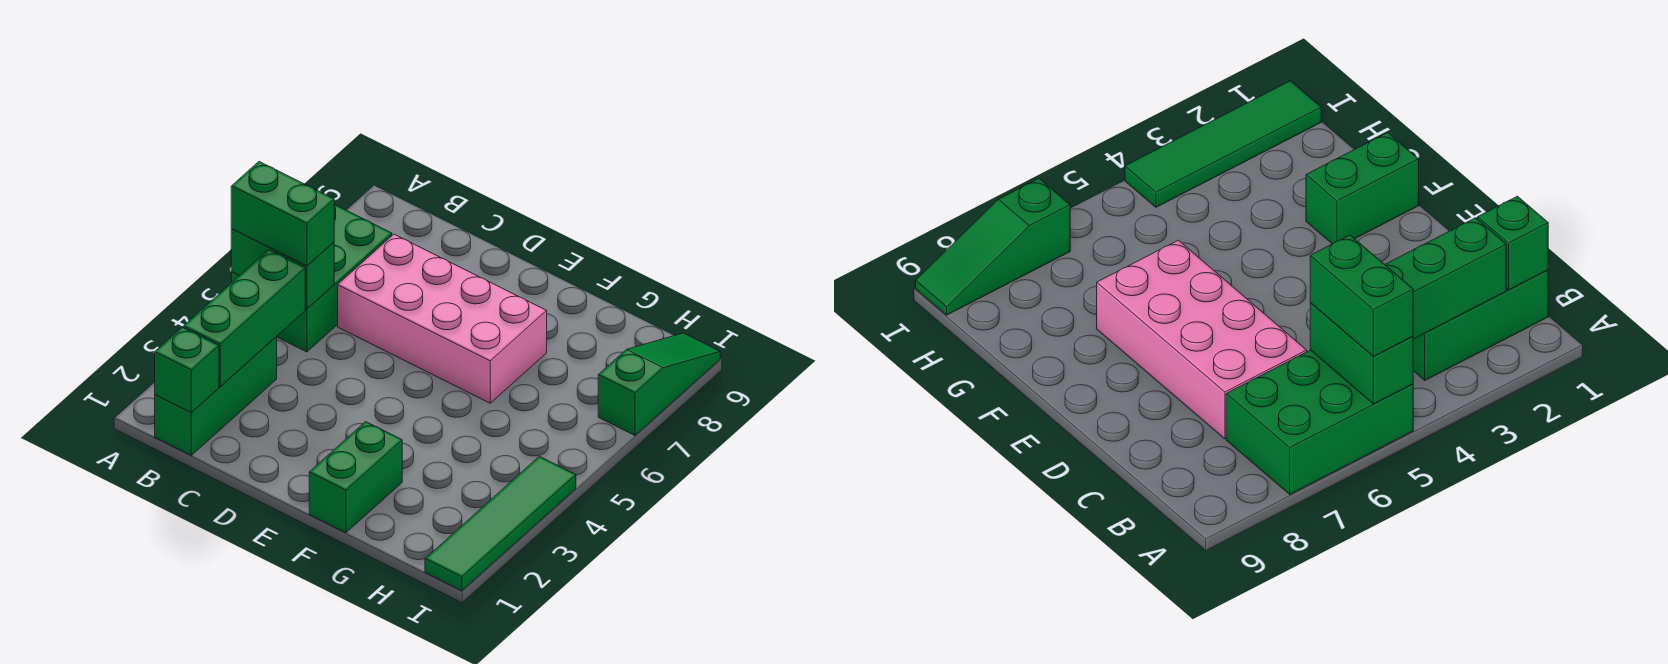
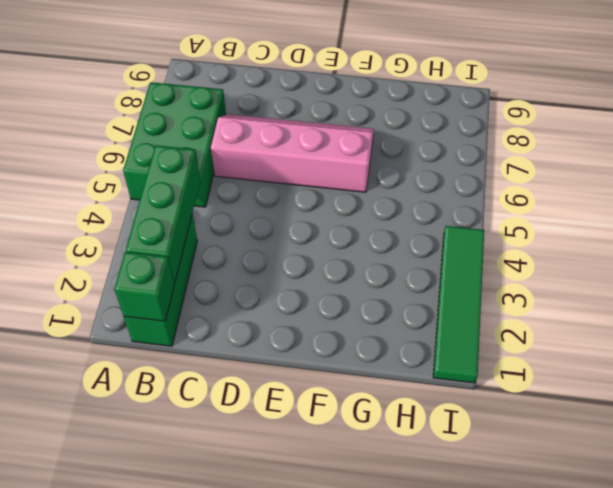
pink 2x4 slope [211,114,374,192] -> pink 2x4 brick [338,234,547,403]
none -> green 1x2 brick [309,422,402,533]
none -> green 1x3 slope [598,333,720,435]

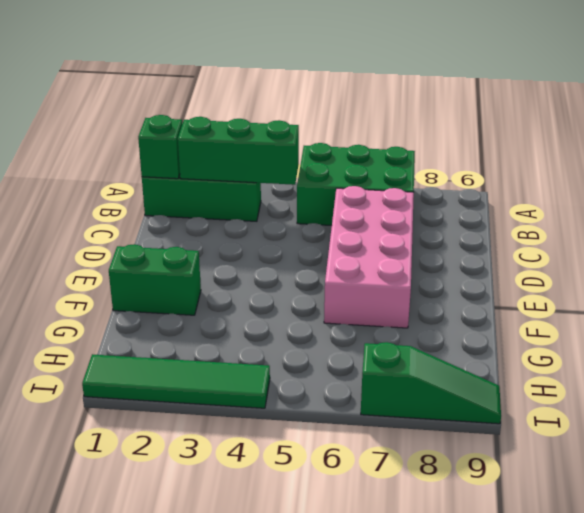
none -> green 1x2 brick [231,229,334,309]
none -> green 1x2 brick [231,162,334,266]

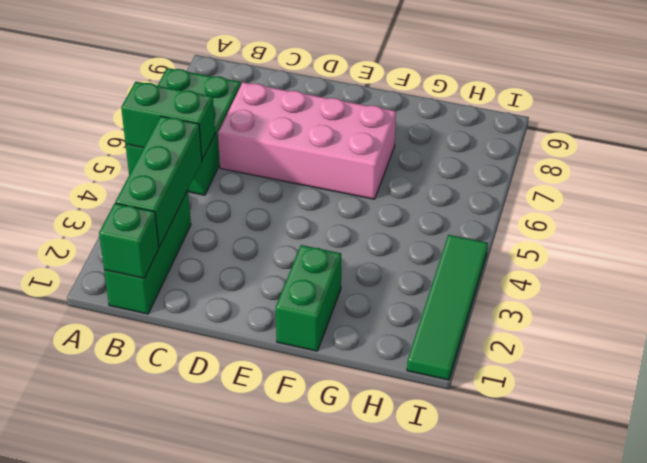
none -> green 1x3 slope [598,333,720,435]
none -> green 1x2 brick [231,162,334,266]

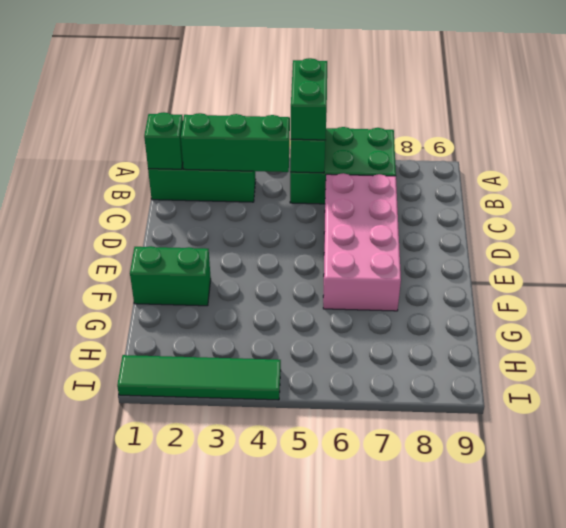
none -> green 1x3 slope [598,333,720,435]

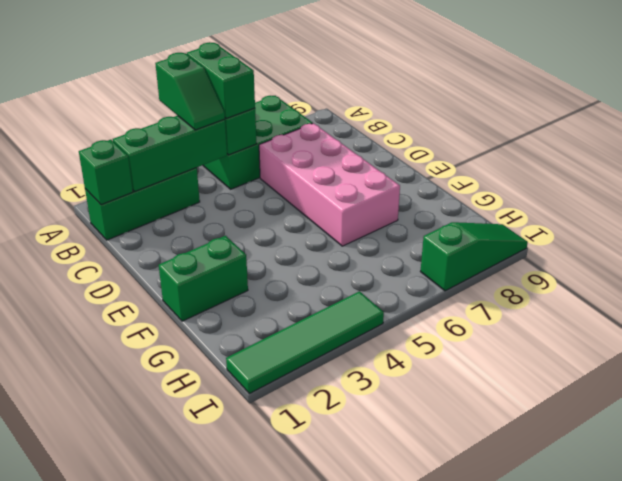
green 1x2 slope [155,53,225,130] -> none

